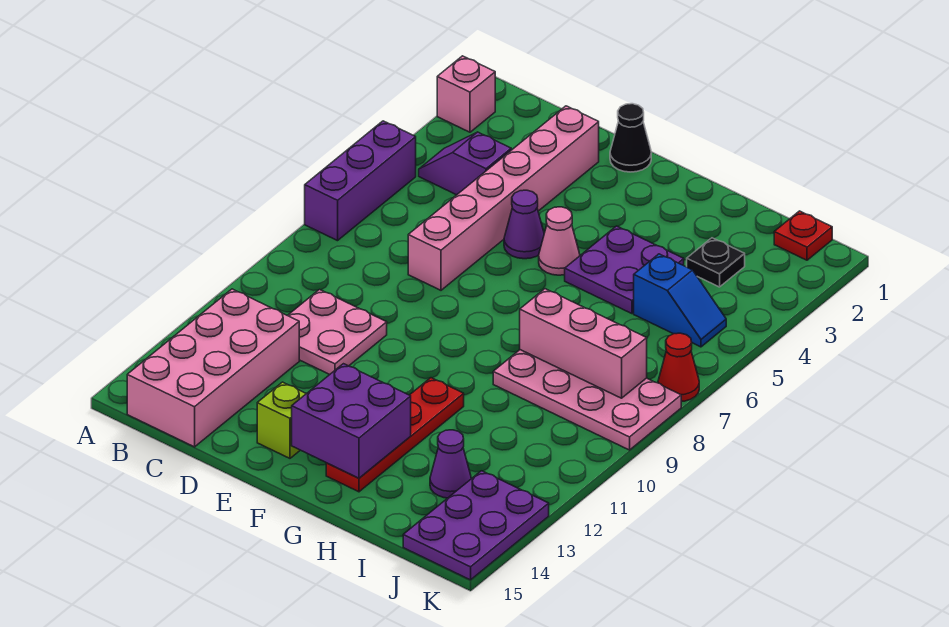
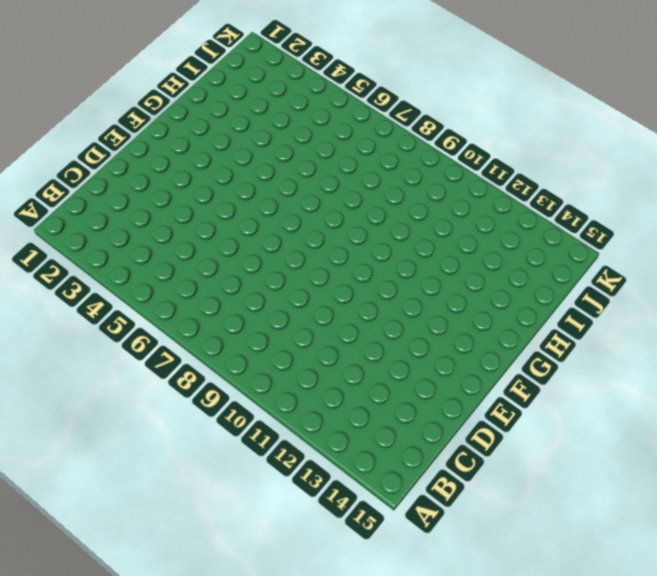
none -> pink 1x1 brick [437,56,495,132]
none -> purple 1x3 brick [305,121,416,241]
none -> purple 1x2 slope [419,132,511,195]

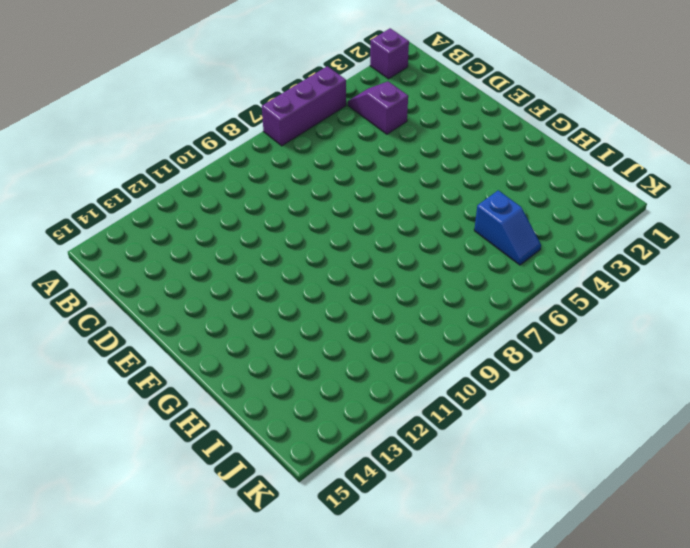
purple 1x1 brick [370,28,409,79] -> pink 1x1 brick [437,56,495,132]
none -> pink 2x4 brick [127,289,299,447]
none -> pink 2x2 plate [287,290,387,375]
none -> pink 1x6 brick [408,106,599,290]

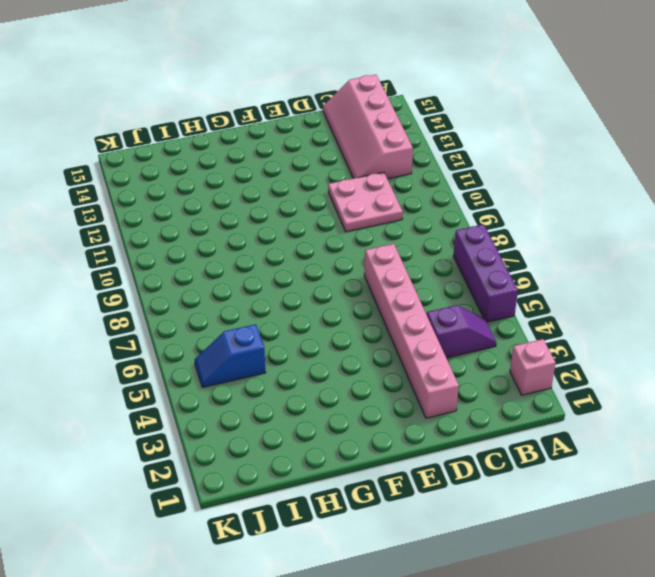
pink 2x4 slope [323,75,413,179] -> pink 2x4 brick [127,289,299,447]
none -> black 1x1 cone [610,104,651,172]
none -> purple 1x1 cone [504,190,544,259]
none -> lime 1x1 brick [257,382,306,458]

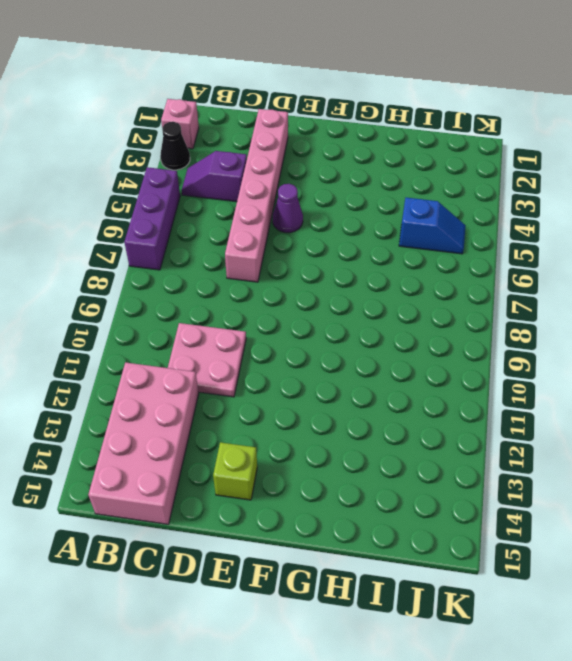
black 1x1 cone [160,122,190,170] -> black 1x1 cone moved to [610,104,651,172]
none -> pink 1x1 cone [539,207,580,275]
none -> purple 2x2 plate [565,226,684,314]
none -> red 1x4 plate [326,378,464,492]

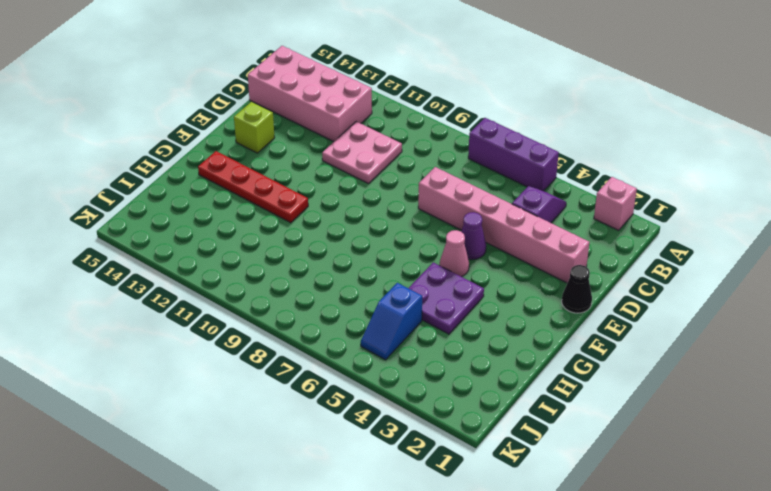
none -> pink 2x4 plate [493,350,681,450]
none -> black 1x1 plate [687,238,745,287]
none -> purple 1x1 cone [430,430,471,498]

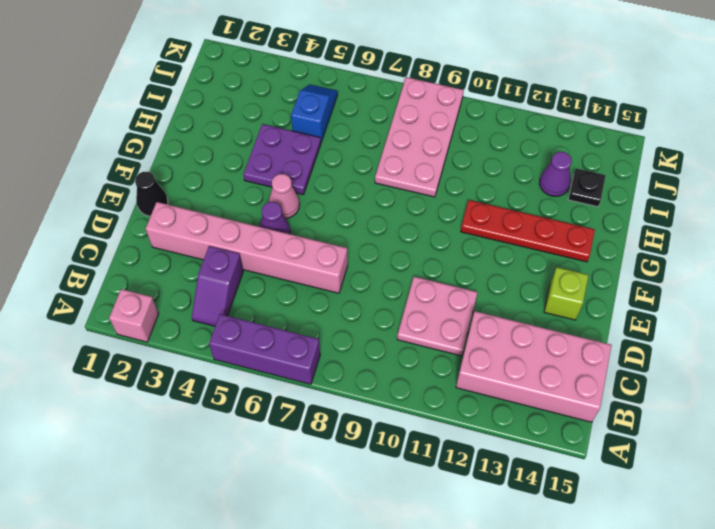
black 1x1 plate [568,168,606,207] -> black 1x1 plate moved to [687,238,745,287]
none -> red 1x1 plate [774,211,832,260]
none -> purple 2x3 plate [403,471,549,580]
none -> red 1x1 cone [658,333,699,401]

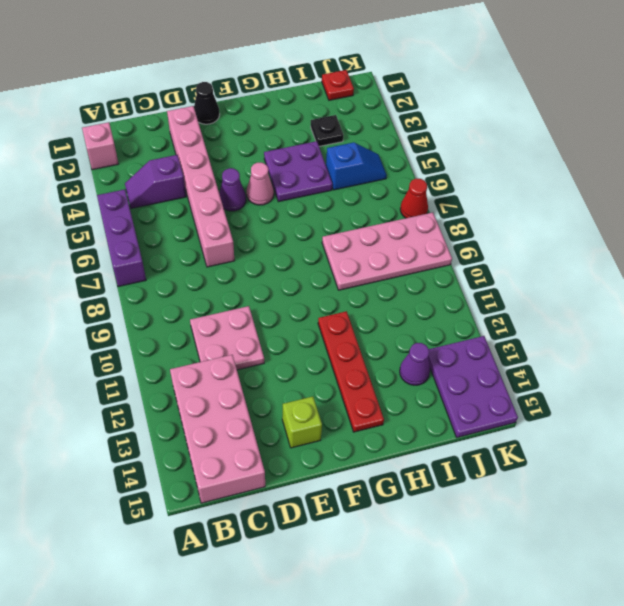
none -> purple 2x2 brick [292,364,411,478]
none -> pink 1x3 brick [520,289,647,398]

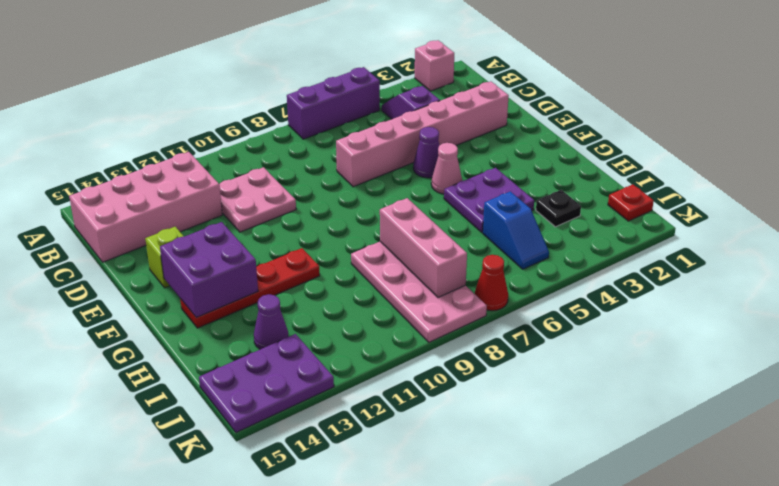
none -> black 1x1 cone [610,104,651,172]

